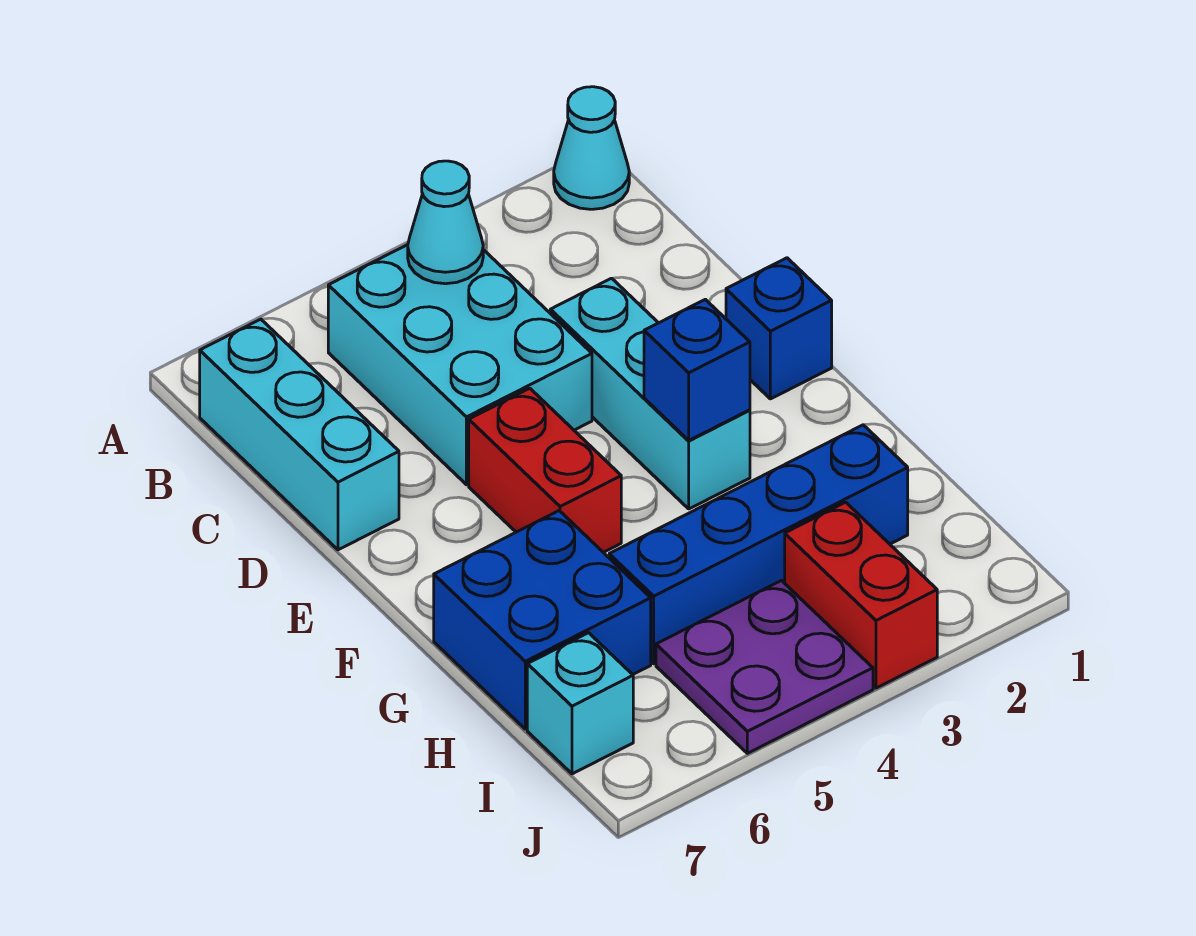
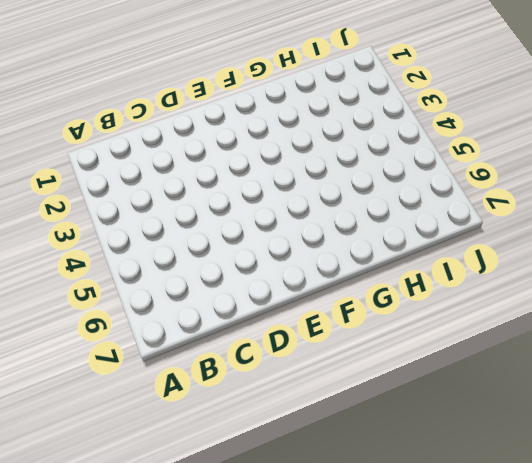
none -> cyan 1x1 cone [554,87,629,209]
none -> cyan 2x3 brick [328,245,592,485]
none -> cyan 1x3 brick [200,319,399,550]

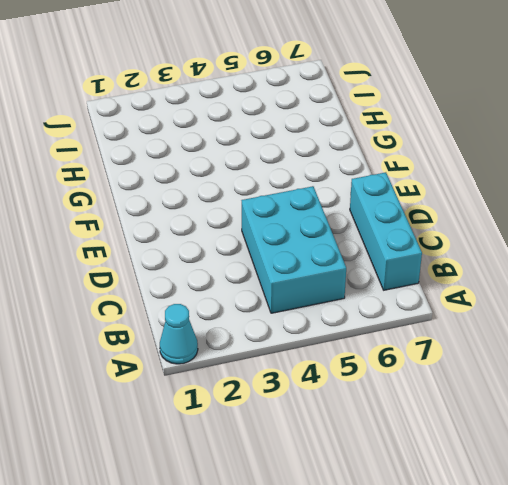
none -> cyan 1x3 brick [550,278,750,509]
none -> blue 1x1 brick [726,258,832,399]
none -> red 1x2 brick [469,388,621,552]

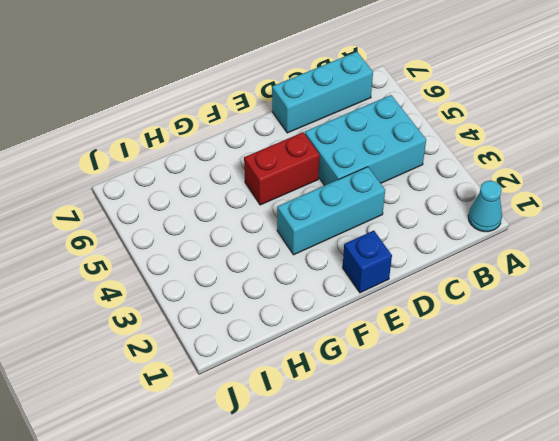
none -> blue 2x2 brick [434,511,651,729]
none -> blue 1x4 brick [609,425,908,664]
none -> red 1x2 brick [785,502,937,688]

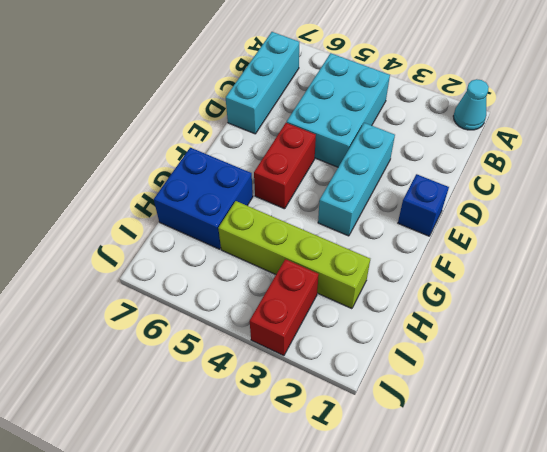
lime 1x4 brick [218,201,370,309] -> blue 1x4 brick [609,425,908,664]
none -> purple 2x2 plate [656,581,873,753]
none -> cyan 1x1 brick [527,633,633,774]
none -> cyan 1x1 cone [408,161,483,284]

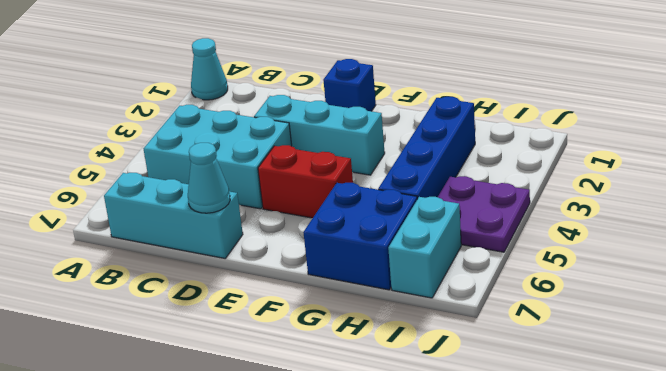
cyan 1x1 cone [188,143,230,213] -> cyan 1x1 cone moved to [408,161,483,284]
cyan 1x2 brick [388,197,461,298] -> cyan 1x1 brick [527,633,633,774]
none -> red 1x2 brick [785,502,937,688]
none -> blue 1x1 brick [644,299,750,440]

